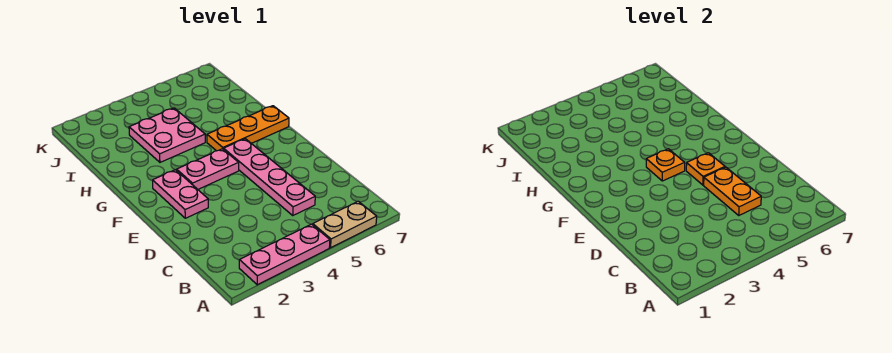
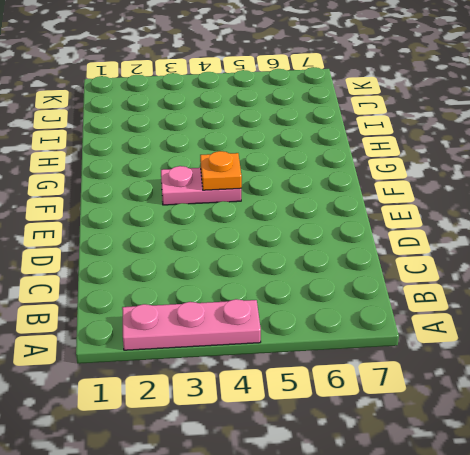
none -> tan 1x2 plate [313,201,377,248]
none -> pink 1x4 plate [224,139,315,215]

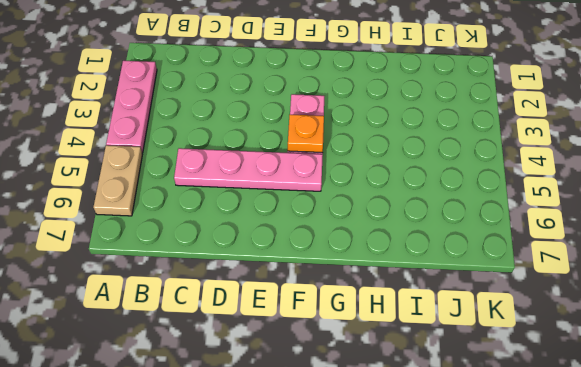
none -> pink 1x2 plate [153,170,208,218]
none -> orange 1x3 plate [207,106,289,151]

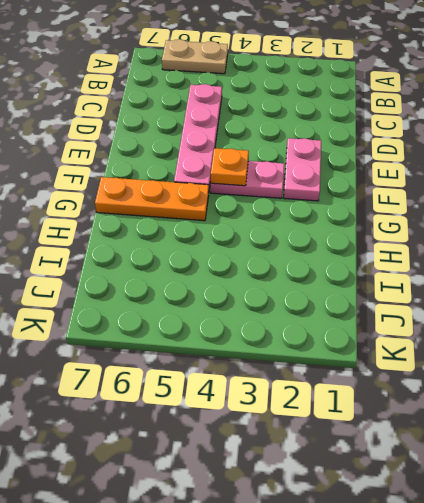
none -> pink 1x3 plate [239,224,330,285]
none -> pink 2x2 plate [129,108,205,162]

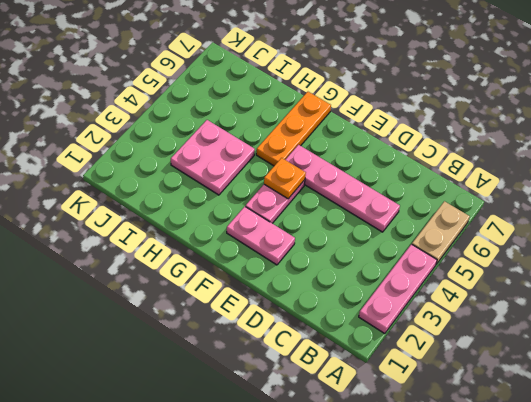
none -> orange 1x2 plate [704,167,761,215]
none -> orange 1x1 plate [686,153,725,185]

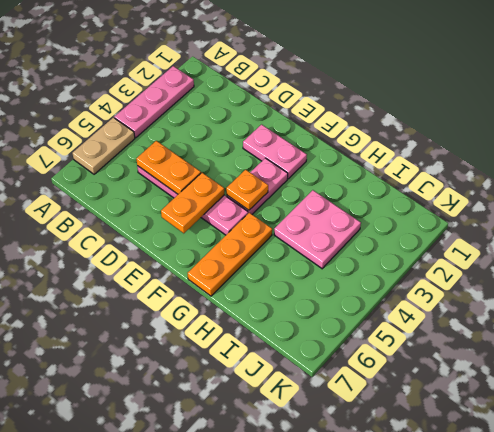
orange 1x2 plate [161,173,224,233] -> orange 1x1 plate [686,153,725,185]

